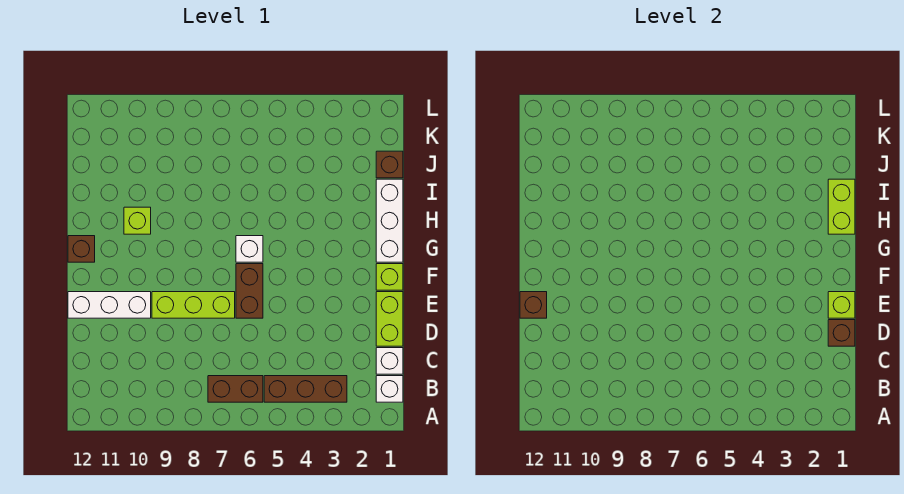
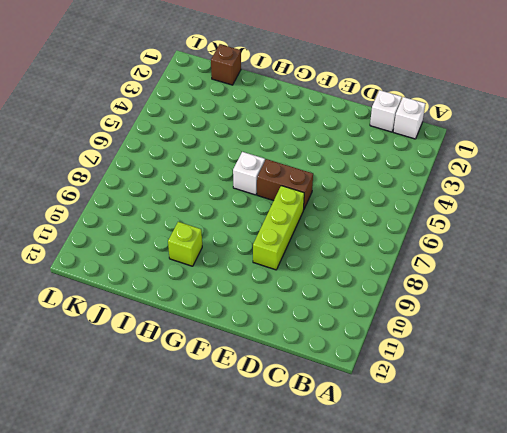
none -> brown 1x3 brick [264,376,347,402]
none -> brown 1x2 brick [208,376,263,402]
none -> lime 1x2 brick [376,292,403,346]

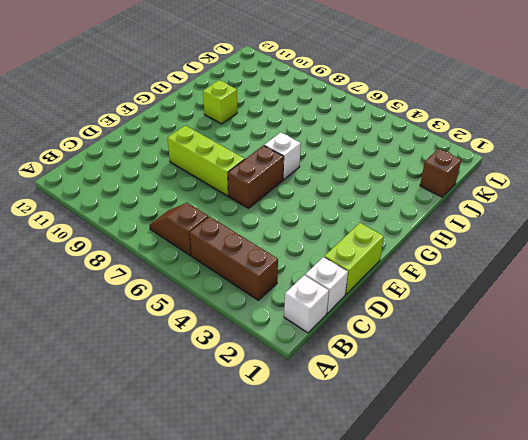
brown 1x2 slope [149,203,208,256] -> brown 1x2 brick [208,376,263,402]
none -> white 1x3 brick [68,292,151,318]
none -> lime 1x1 brick [376,264,403,290]
none -> white 1x3 brick [376,179,403,262]

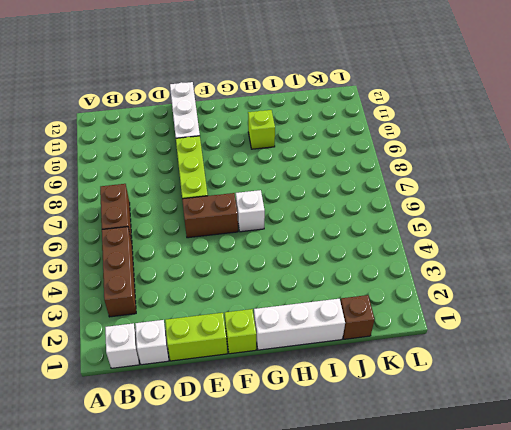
none -> brown 1x1 brick [68,236,95,262]
none -> brown 1x1 brick [828,320,855,346]
none -> lime 1x1 brick [828,292,855,318]

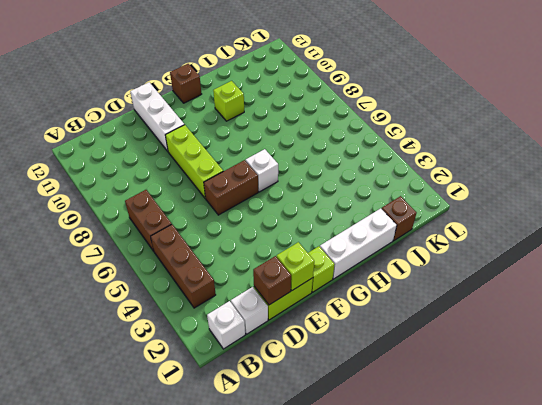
none -> brown 1x1 brick [520,292,547,318]
none -> lime 1x2 brick [828,179,855,234]

